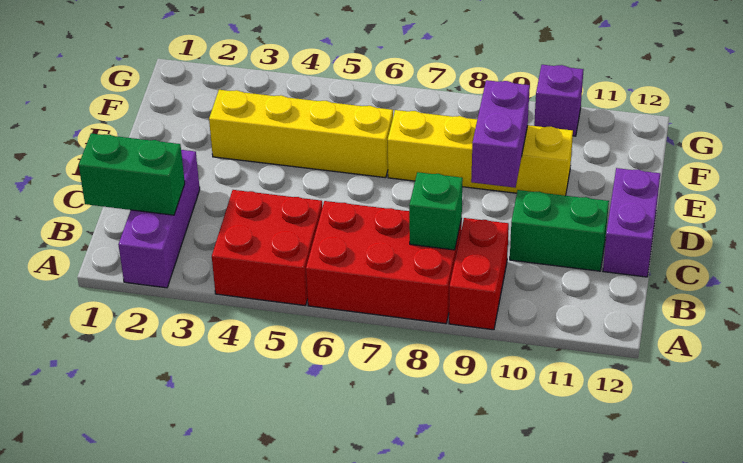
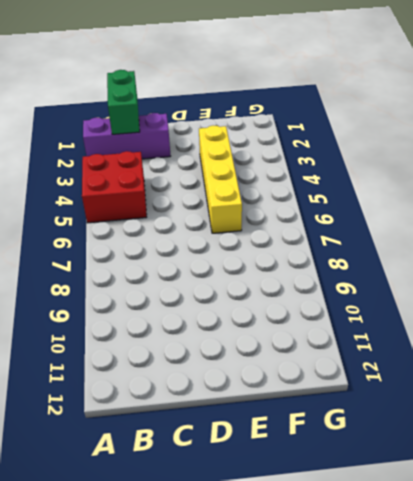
none -> red 2x3 brick [306,201,462,324]
none -> red 1x2 brick [449,218,509,330]
none -> green 1x2 brick [510,190,609,271]

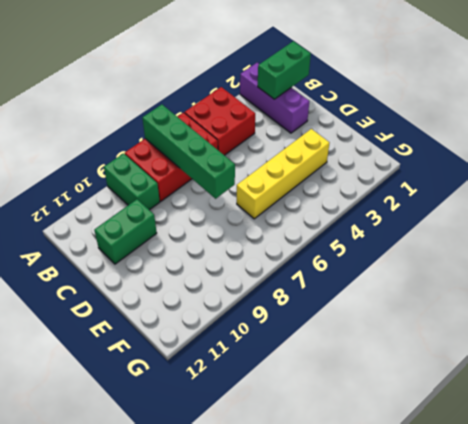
green 1x4 brick [142,105,235,199] -> none
green 1x2 brick [104,153,160,210] -> red 1x2 brick [449,218,509,330]
none -> purple 1x2 brick [603,168,660,277]
none -> yellow 1x4 brick [388,110,573,196]
none -> purple 1x1 brick [534,65,584,136]

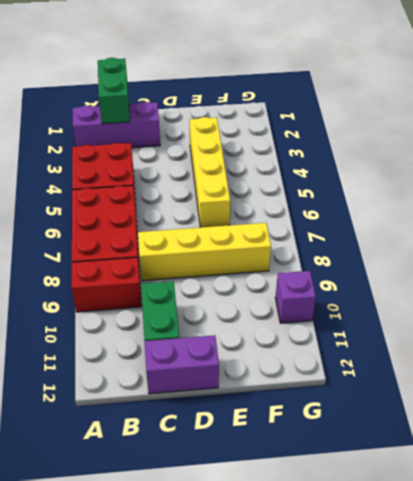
yellow 1x4 brick [138,223,271,281] -> yellow 1x4 brick turned to [388,110,573,196]
none -> green 1x1 brick [409,172,463,250]
none -> purple 1x2 brick [471,80,530,188]

